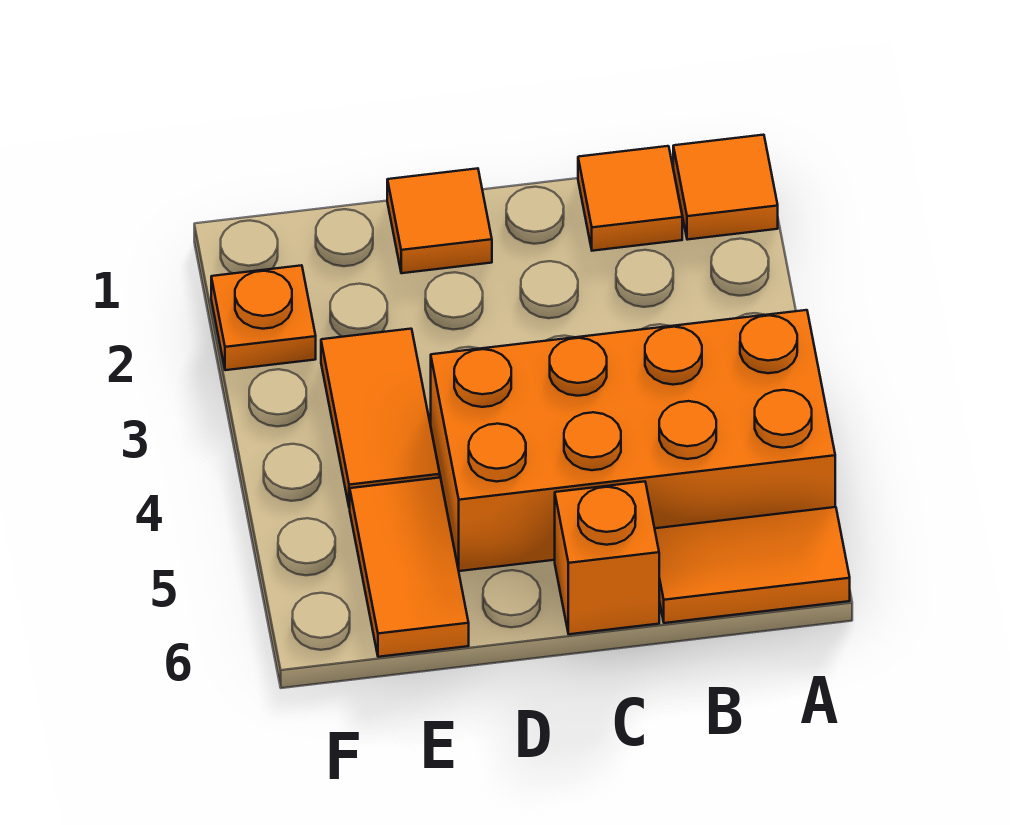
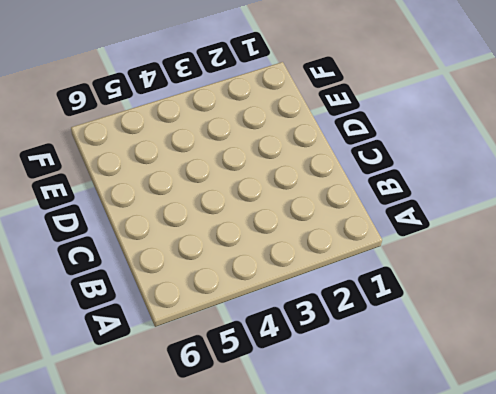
none -> orange 1x1 tile [673,135,778,240]
none -> orange 2x4 brick [431,310,835,571]

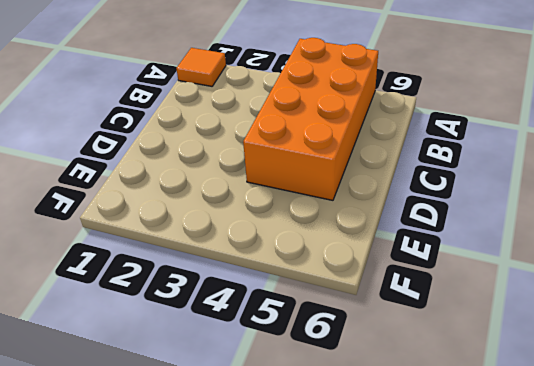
none -> orange 1x2 tile [655,507,850,623]
none -> orange 1x1 tile [578,146,682,251]

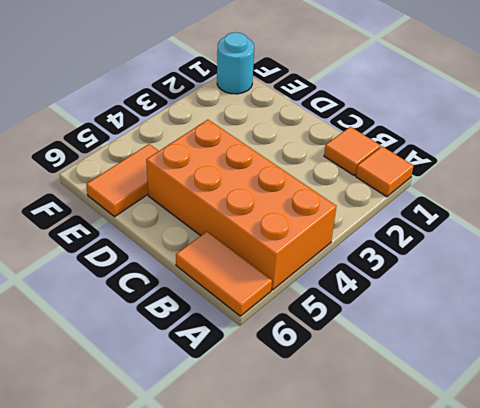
cyan 1x1 round brick [217,32,254,94] -> none
none -> orange 1x1 brick [555,481,659,634]
none -> orange 1x1 tile [387,168,492,273]

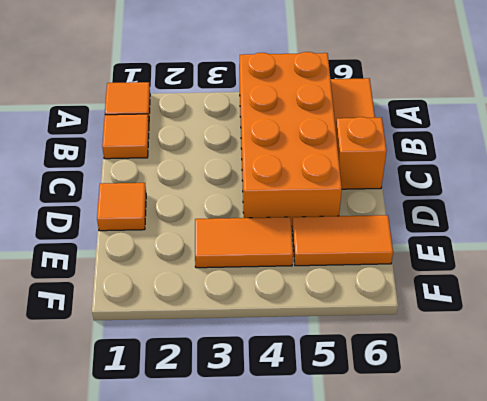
none -> orange 1x1 plate [211,265,316,370]

